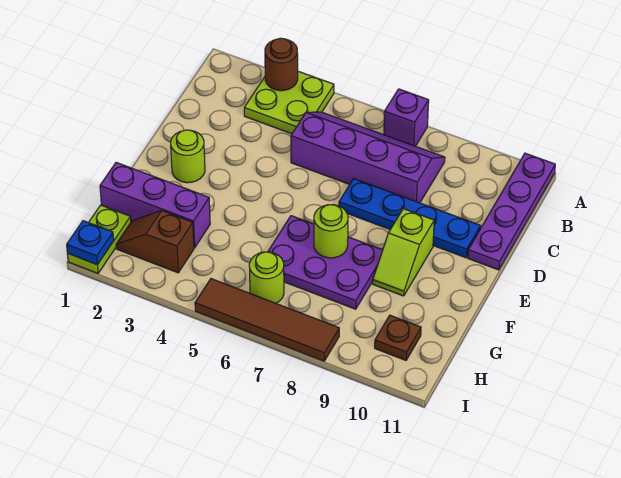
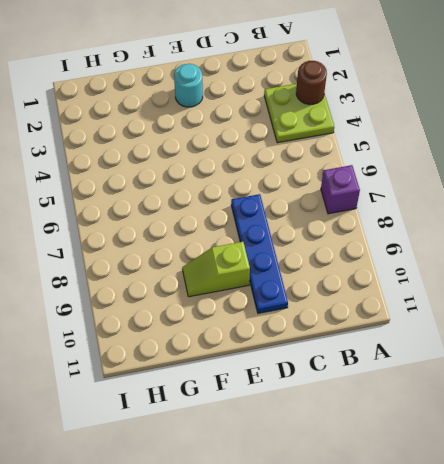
cyan 1x1 round brick [174,64,203,107] -> lime 1x1 round brick [171,130,205,183]
none -> purple 1x4 plate [468,153,555,270]
none -> purple 2x4 slope [291,112,445,203]
none -> purple 2x3 plate [268,216,383,309]

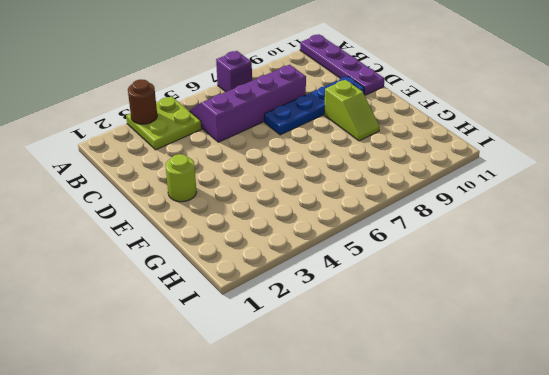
none -> purple 2x3 plate [268,216,383,309]
none -> purple 1x3 brick [100,162,210,248]
none -> lime 1x2 plate [68,205,131,273]

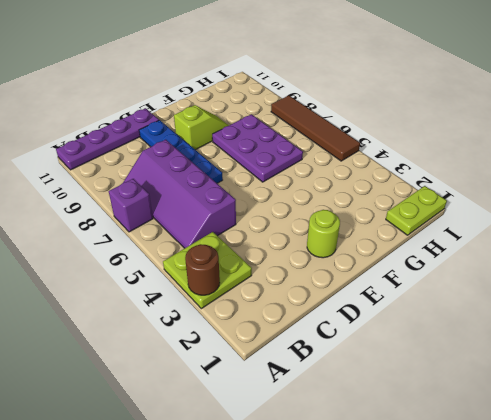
none -> purple 1x3 brick [100,162,210,248]
none -> brown 1x2 slope [116,211,194,273]
none -> lime 1x1 round brick [249,252,284,303]

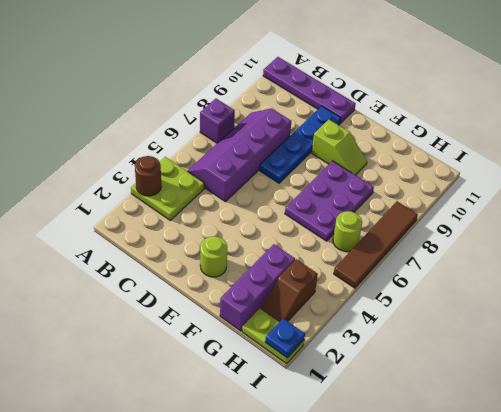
none -> brown 1x1 plate [375,315,421,360]
none -> lime 1x1 round brick [314,205,348,258]

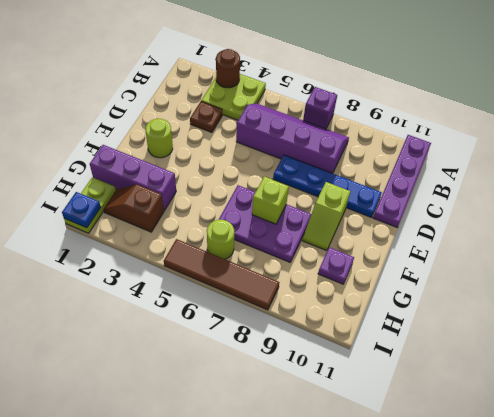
brown 1x1 plate [190,102,222,132] -> brown 1x1 plate moved to [375,315,421,360]
lime 1x1 brick [252,176,289,224] -> lime 1x1 round brick [314,205,348,258]
purple 1x1 plate [318,247,354,284] -> none

